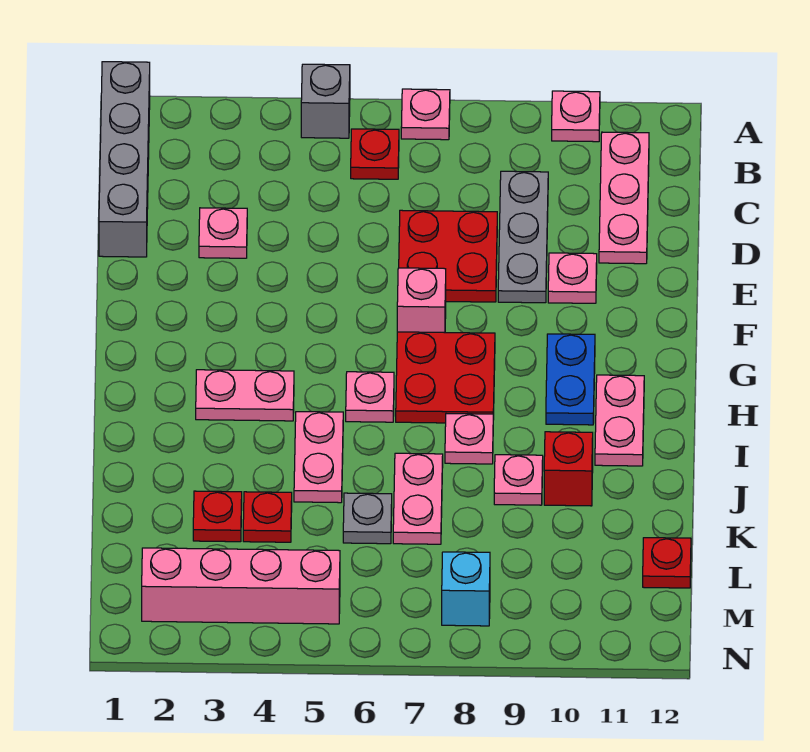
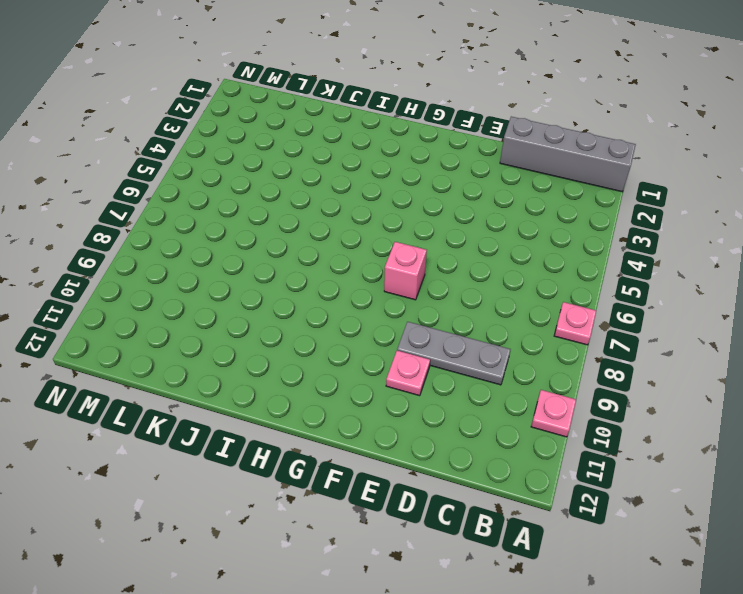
none -> grey 1x1 brick [301,64,350,138]
none -> red 1x1 plate [351,129,399,179]
none -> pink 1x3 plate [599,132,649,264]

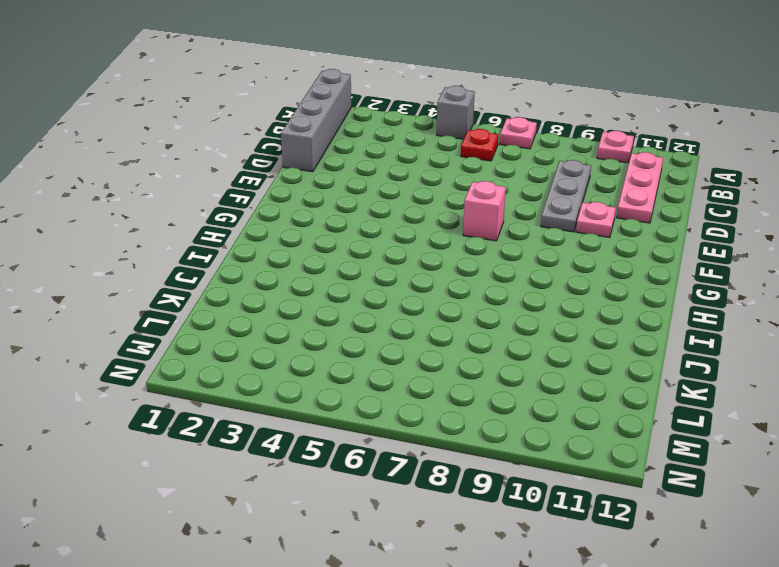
none -> pink 1x1 plate [199,208,247,258]
none -> red 2x2 plate [399,210,497,302]
none -> red 2x2 plate [396,332,495,423]

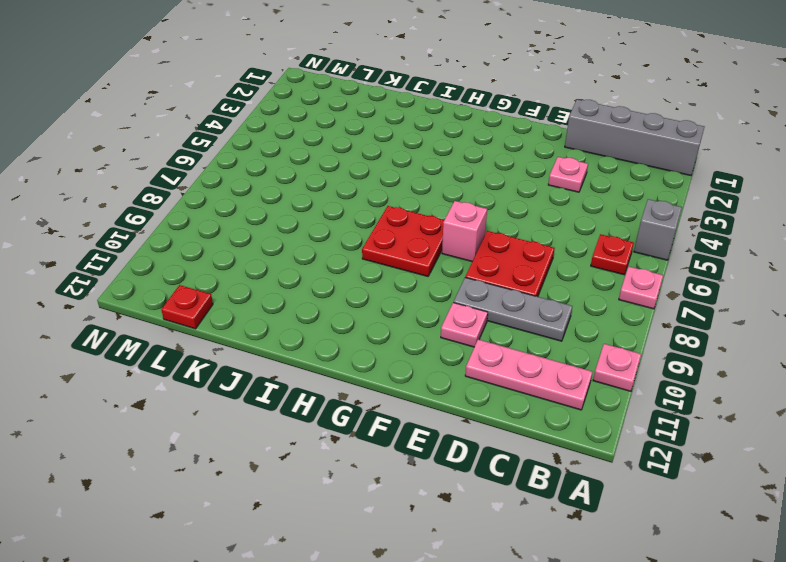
none -> blue 1x2 plate [546,334,595,425]
none -> pink 1x2 plate [196,370,294,421]
none -> pink 1x1 plate [346,372,394,422]

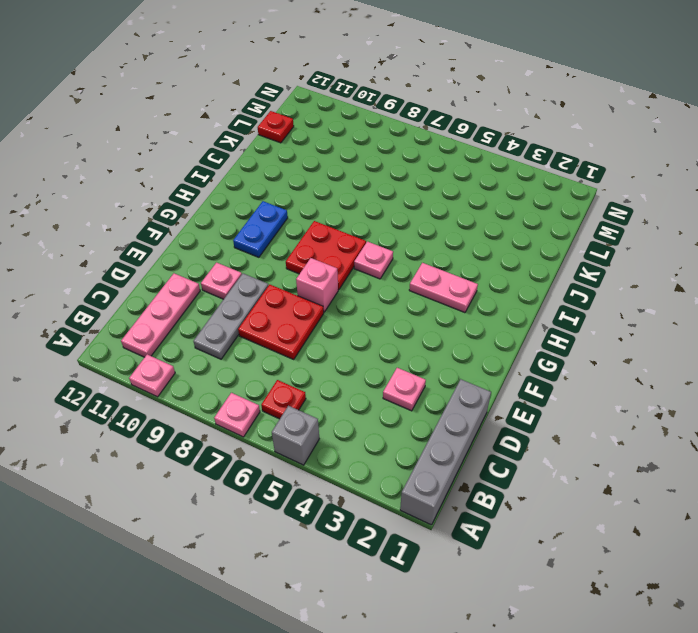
none -> pink 1x2 plate [595,375,644,466]
none -> pink 1x2 plate [294,412,343,503]
none -> pink 1x1 plate [445,414,493,464]

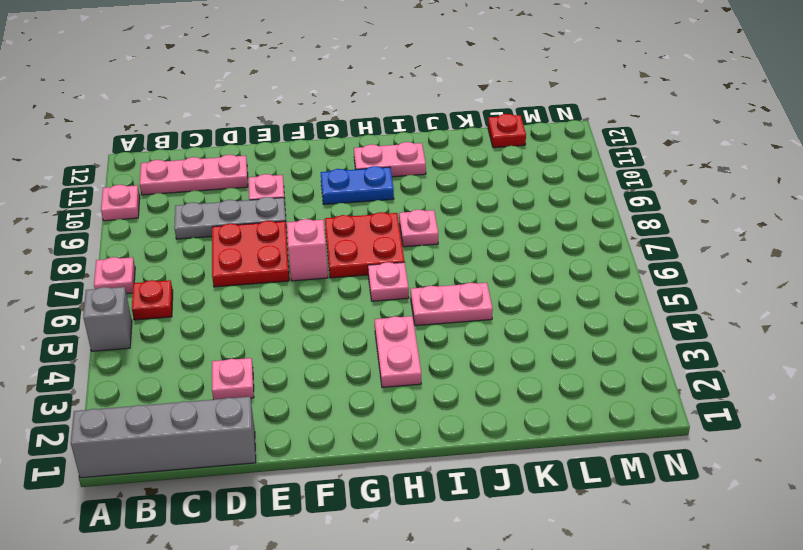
none -> pink 1x2 plate [393,453,443,544]
none -> pink 1x1 plate [494,455,543,505]
none -> red 1x1 brick [544,432,593,506]

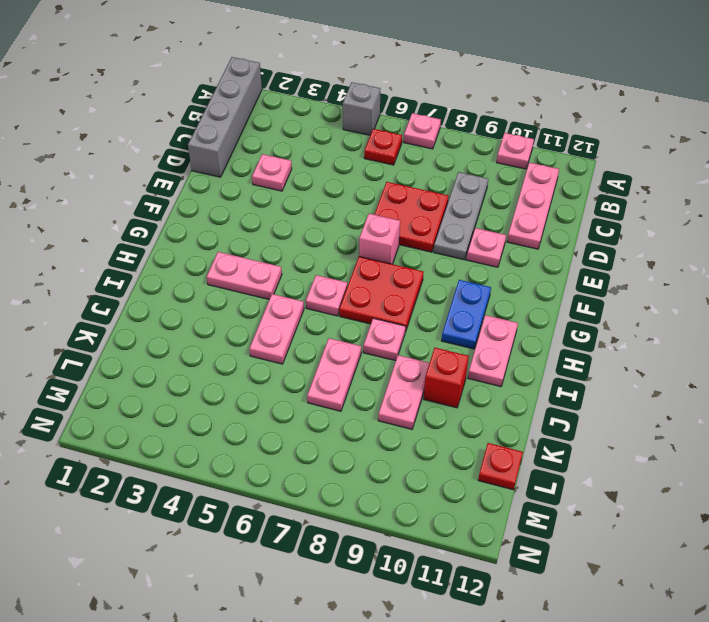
pink 1x2 plate [378,355,429,429] -> pink 1x1 plate [494,455,543,505]
none -> red 1x1 plate [193,491,242,542]
none -> red 1x1 plate [243,492,292,542]
none -> grey 1x1 plate [343,493,392,544]

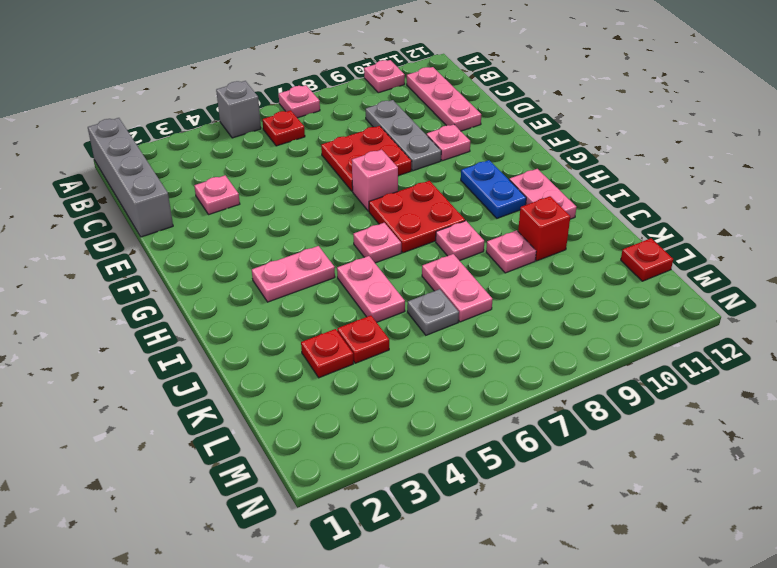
none -> pink 1x4 brick [142,548,340,624]
none -> cyan 1x1 brick [442,552,490,626]

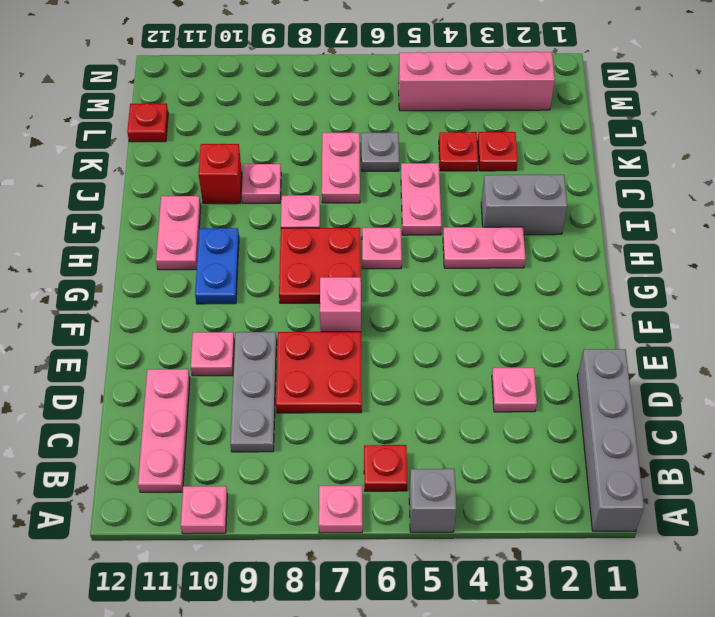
grey 1x2 brick [481,175,567,235] -> none
none -> cyan 1x1 brick [442,552,490,626]

